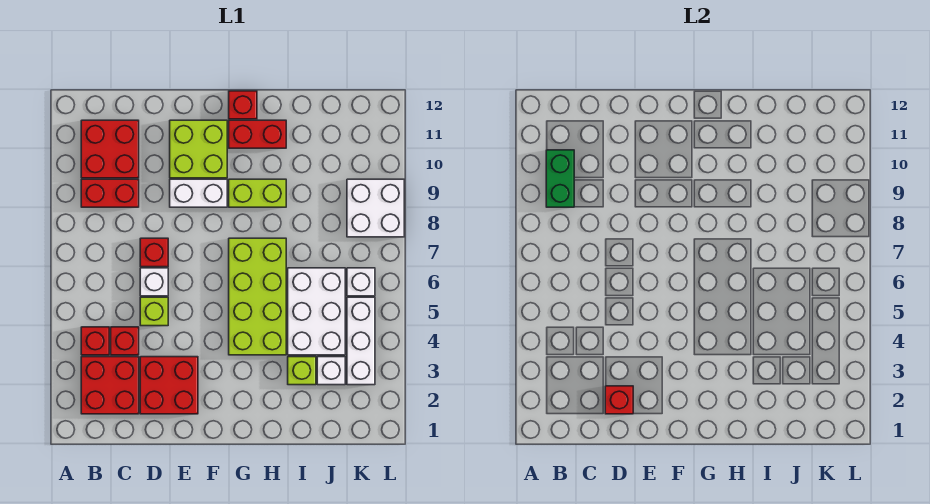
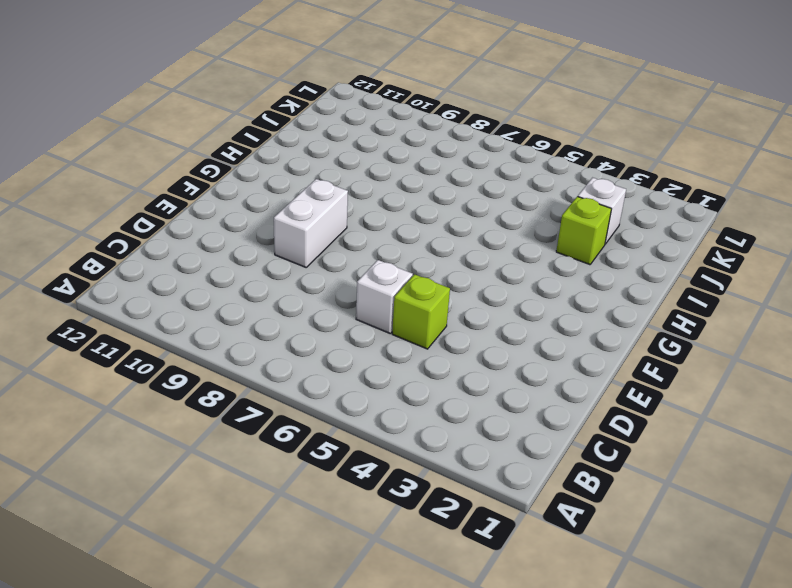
none -> red 2x2 brick [81,357,139,414]
none -> red 1x1 brick [81,327,109,355]
none -> red 1x2 brick [81,179,139,207]

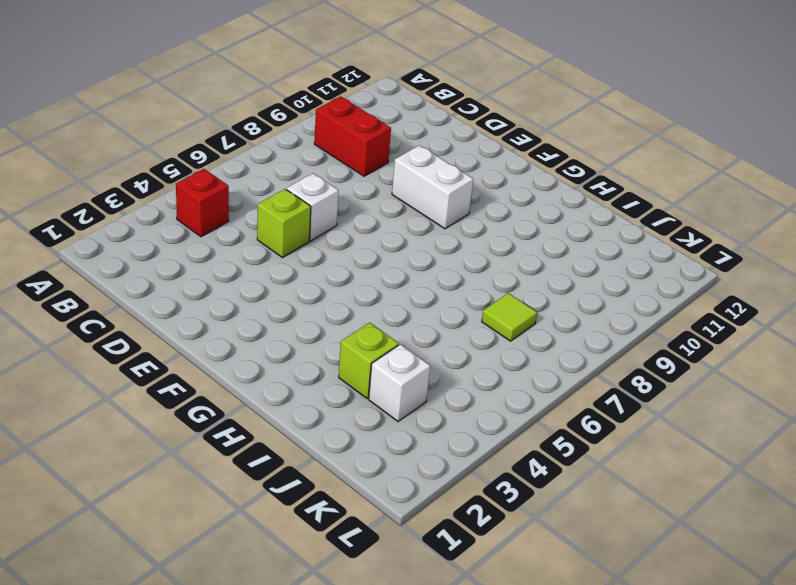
lime 1x1 tile [482,293,537,341] -> none
none -> red 2x2 brick [81,357,139,414]
none -> red 2x2 brick [81,120,139,178]
none -> red 1x1 brick [111,327,139,355]

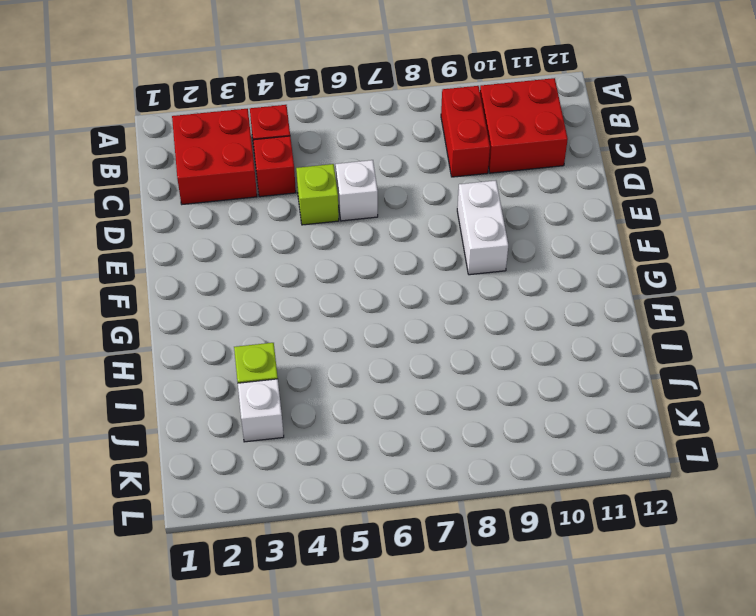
none -> red 2x2 brick [140,357,198,414]
none -> red 1x1 brick [140,238,168,267]
none -> lime 2x2 brick [170,120,227,178]

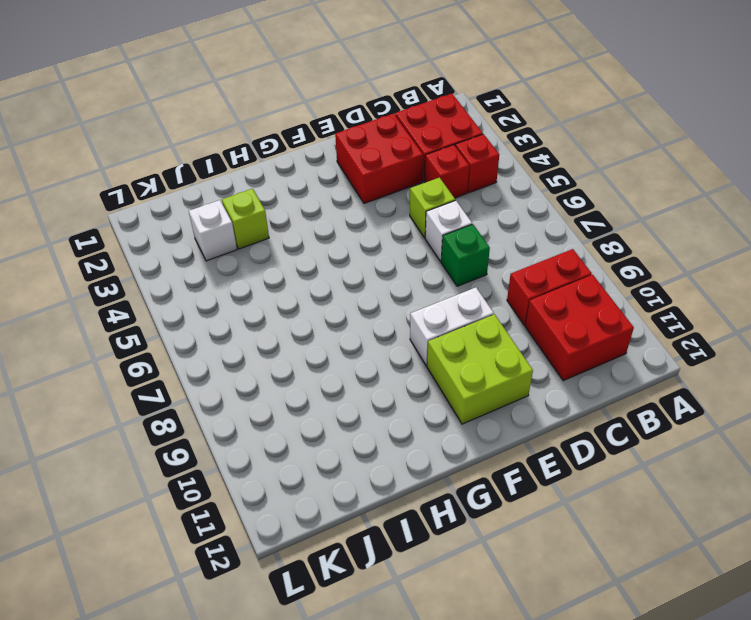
green 1x1 brick [441,224,490,286] -> red 1x1 brick [140,238,168,267]
none -> lime 2x4 brick [229,238,286,355]
none -> lime 1x2 brick [229,179,286,207]
none -> red 1x2 brick [229,120,286,148]

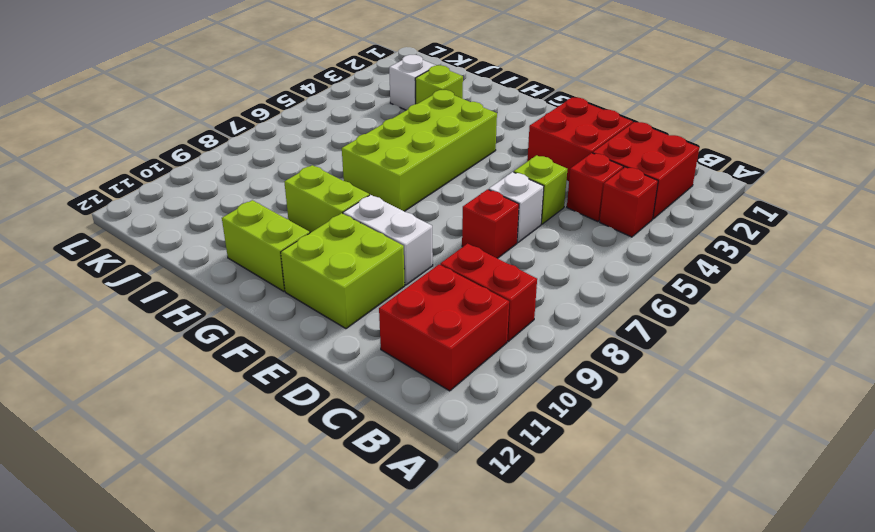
lime 1x2 brick [222,200,310,291] -> red 1x2 brick [229,120,286,148]
none -> red 1x1 brick [229,91,257,119]
none -> white 2x3 brick [288,268,345,355]
none -> white 1x3 brick [347,297,375,385]

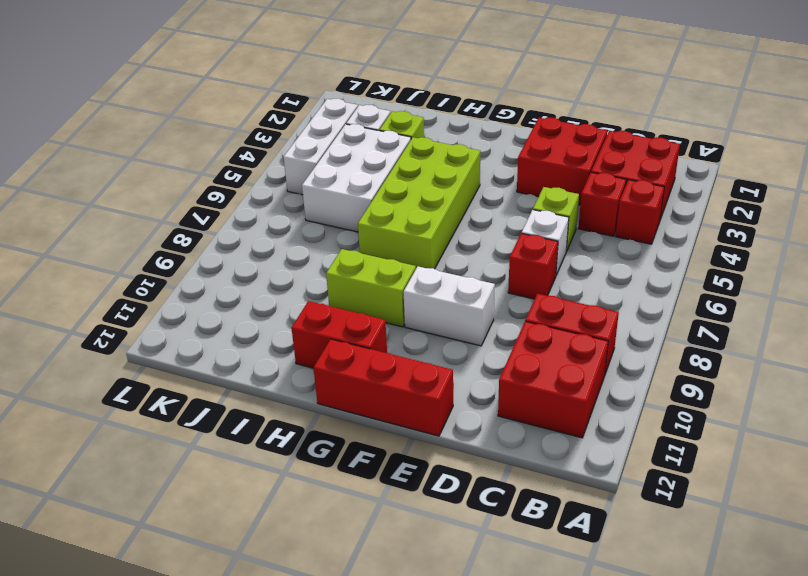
red 1x3 brick [313,339,453,436] -> red 1x1 brick [229,91,257,119]
none -> lime 2x2 brick [170,120,227,178]
none -> white 1x1 brick [347,268,375,296]
none -> white 2x2 brick [347,179,404,237]

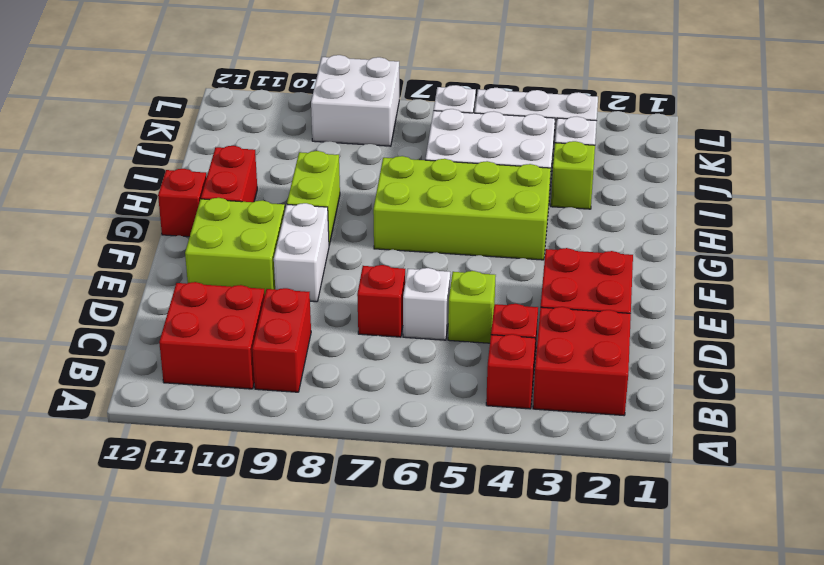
none -> green 1x2 brick [546,150,574,207]
none -> red 1x1 brick [605,386,633,414]

